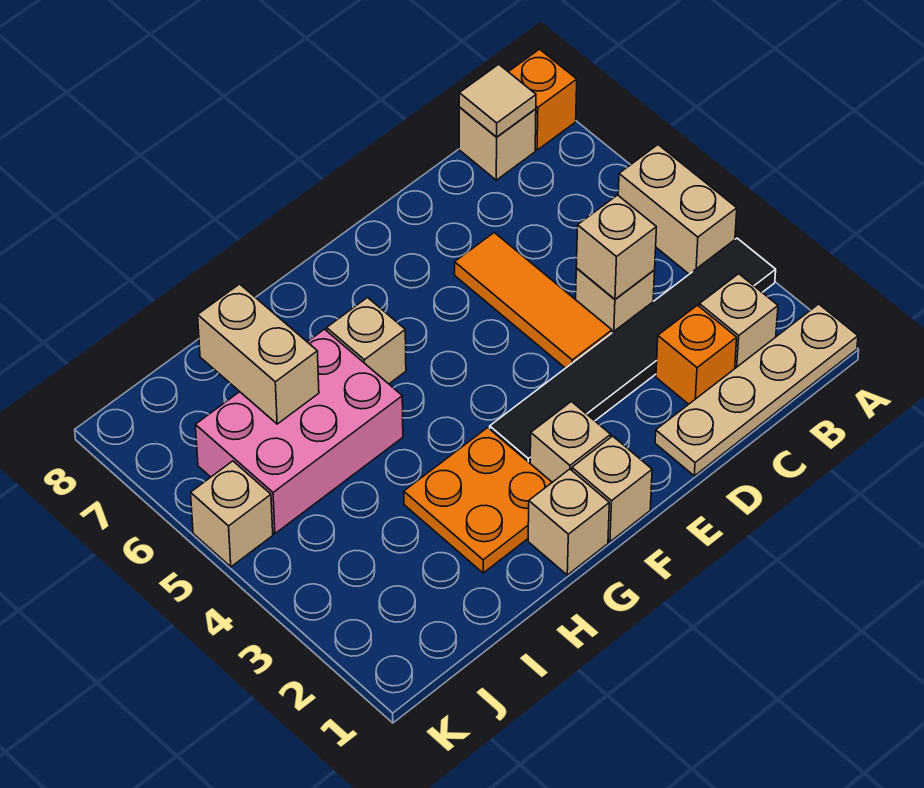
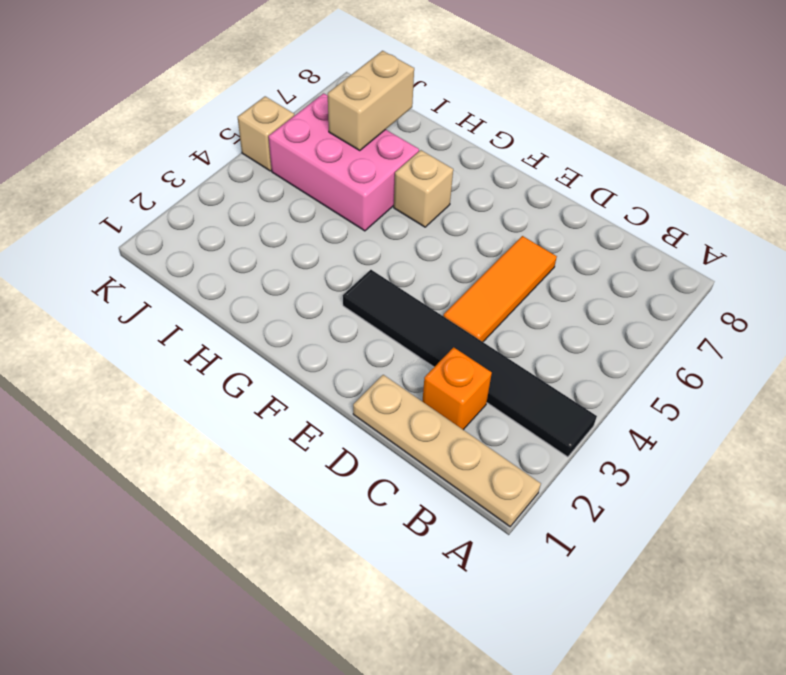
none -> tan 1x2 brick [618,145,737,274]
none -> orange 1x1 brick [509,49,577,150]
none -> tan 1x1 brick [699,274,778,368]

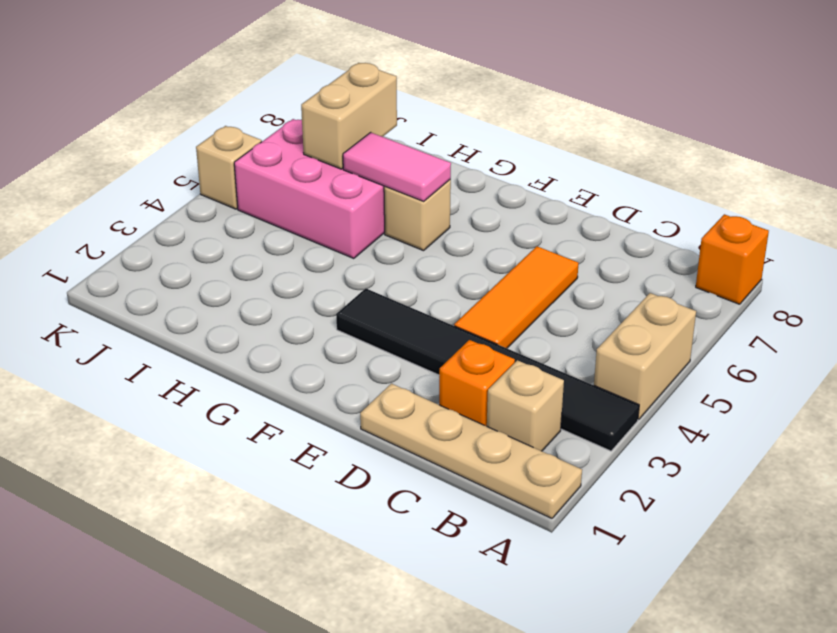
pink 1x2 tile [343,132,451,201] -> none
none -> tan 1x1 brick [459,108,536,180]
none -> tan 1x1 brick [576,268,655,333]
none -> tan 1x1 brick [572,436,652,542]

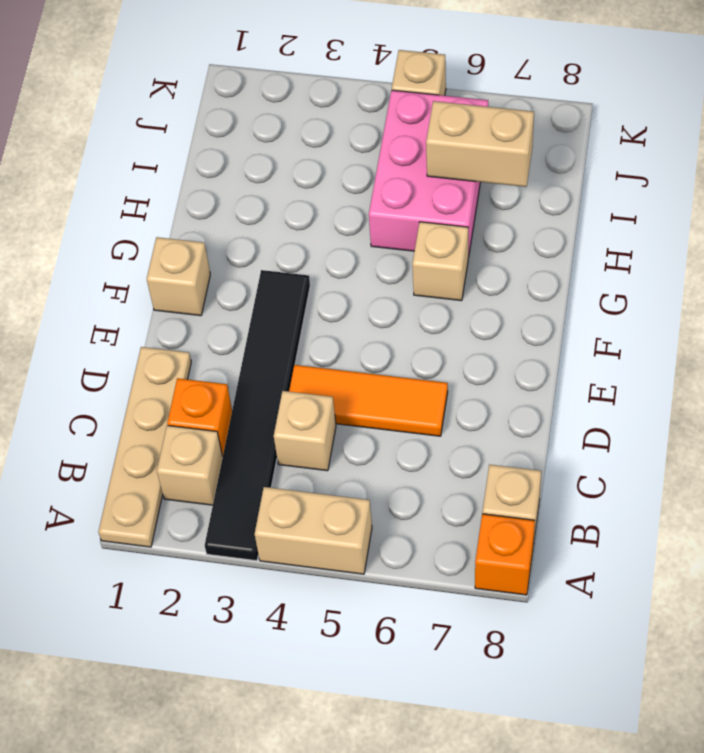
none -> tan 1x1 brick [530,402,611,482]
none -> tan 1x1 brick [528,469,609,575]
none -> orange 2x2 plate [404,428,552,573]

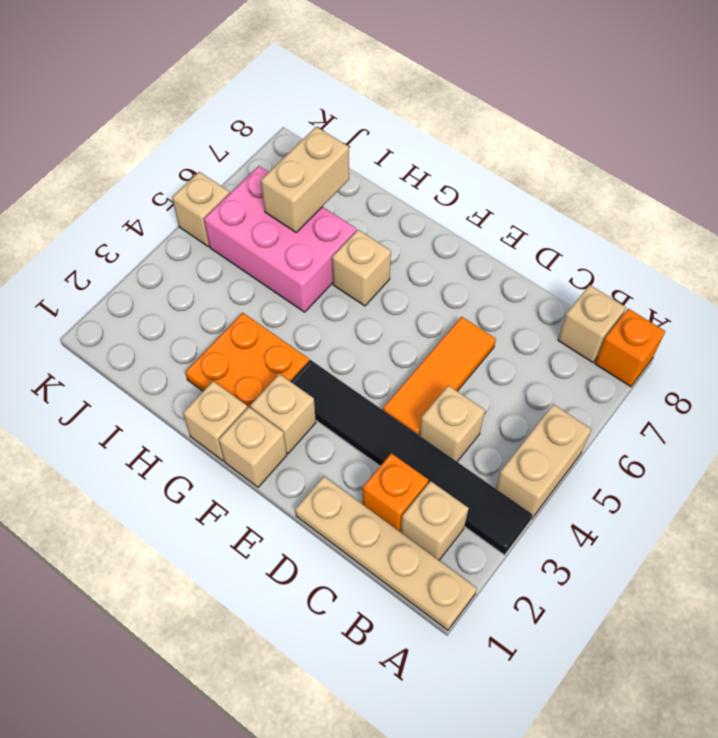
none -> tan 1x1 tile [459,64,536,137]
none -> tan 1x1 brick [576,195,656,299]

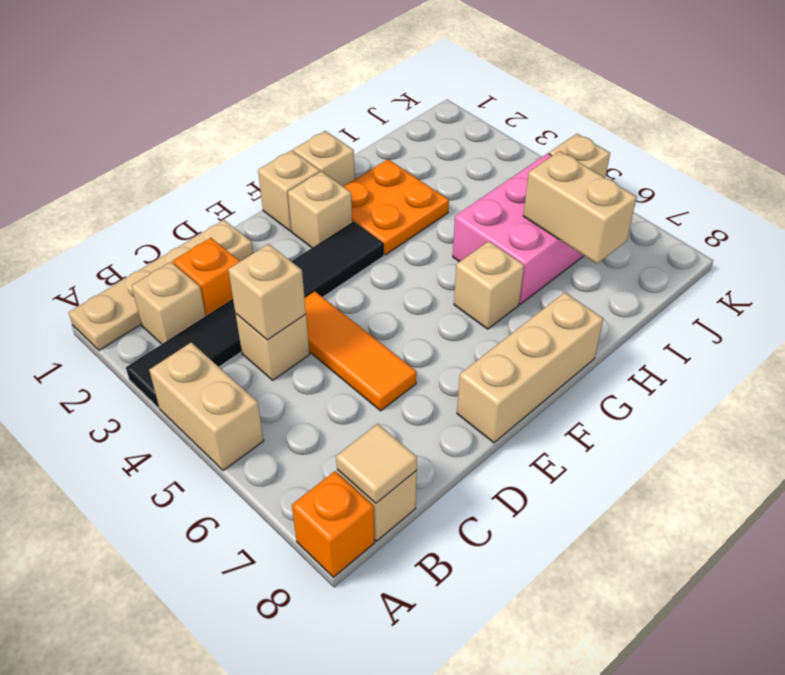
tan 1x3 brick [457,293,603,443] -> none

